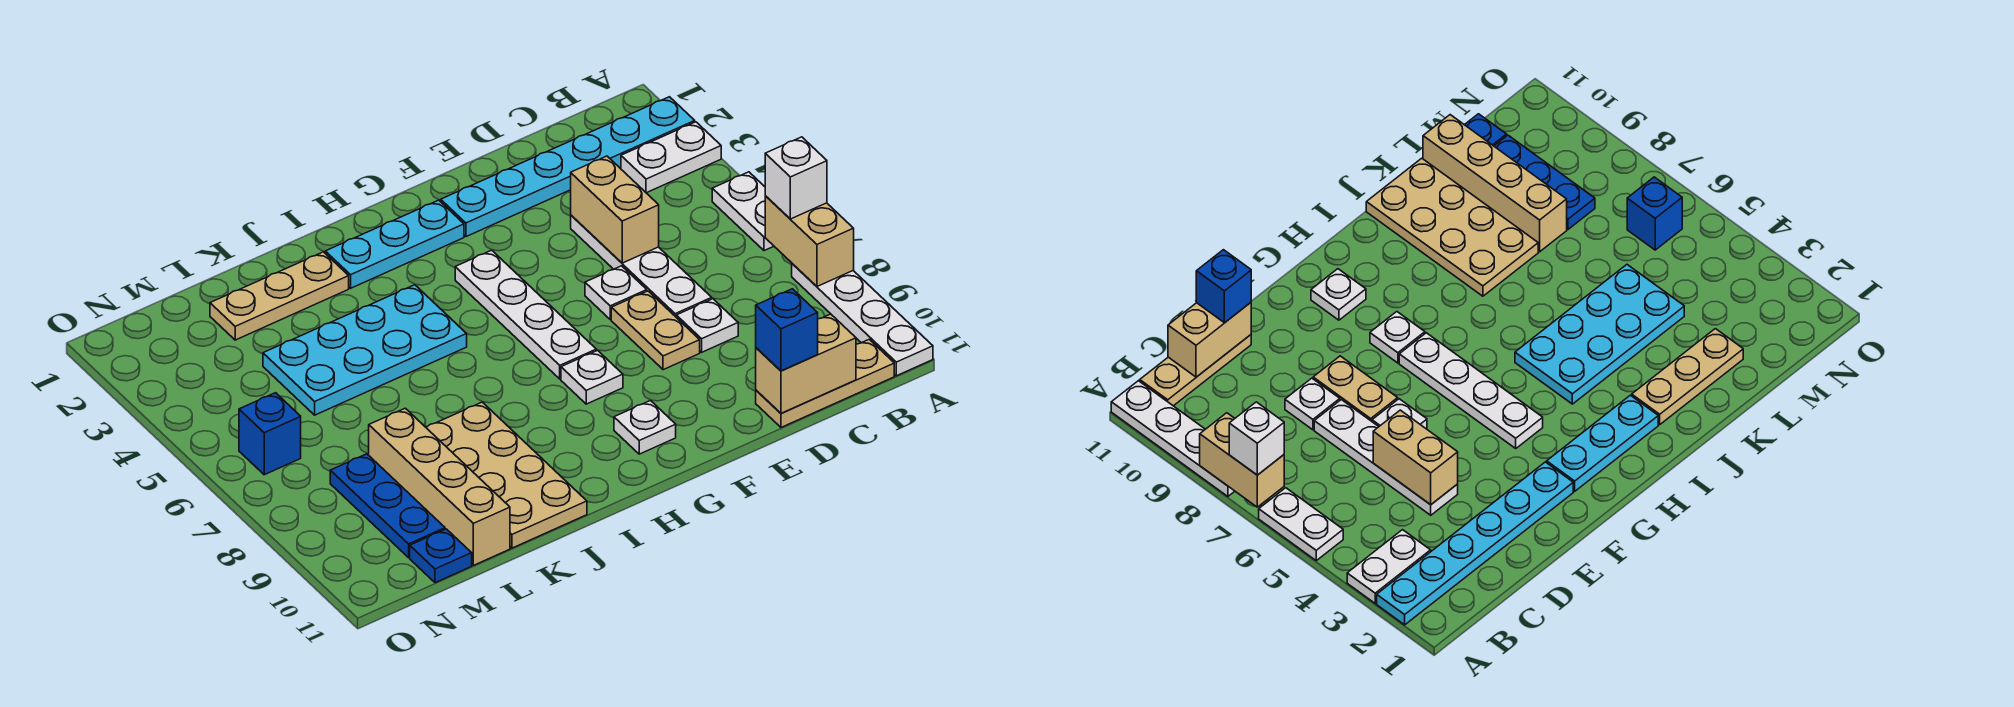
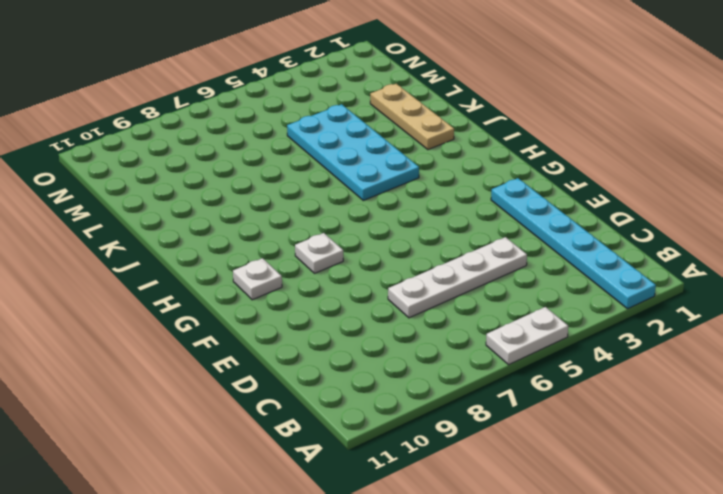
none -> white 1x2 plate [621,122,721,193]
none -> white 1x4 plate [792,264,933,376]
none -> tan 1x3 plate [756,339,894,427]

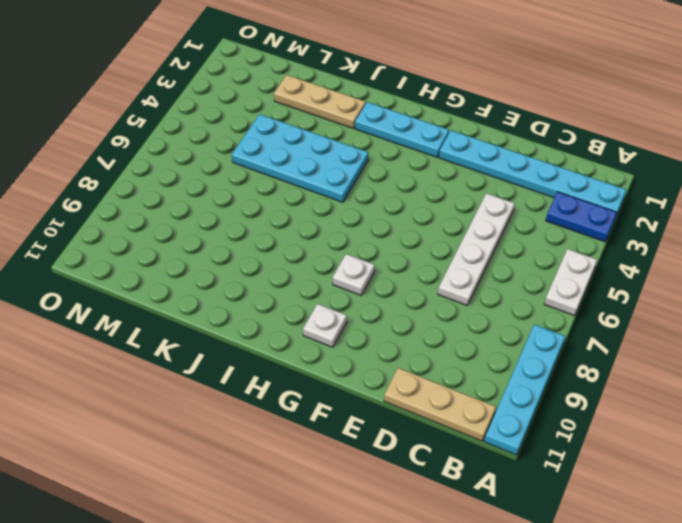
blue 1x2 plate [546,192,617,242] -> white 1x2 plate [621,122,721,193]
cyan 1x4 plate [484,324,565,455] -> white 1x4 plate [792,264,933,376]
none -> white 1x1 plate [676,299,738,352]
none -> white 1x1 plate [585,266,647,319]
none -> tan 1x2 plate [611,291,700,370]

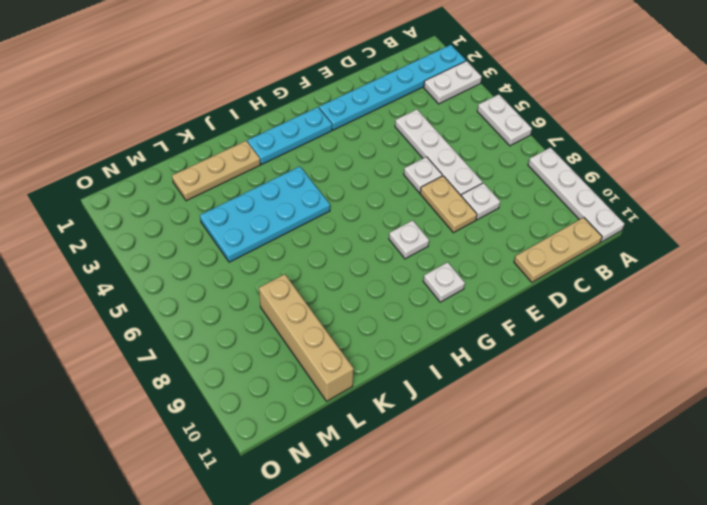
none -> white 1x4 plate [455,250,596,379]
none -> tan 2x4 plate [426,402,587,548]
none -> blue 1x3 plate [330,454,445,558]

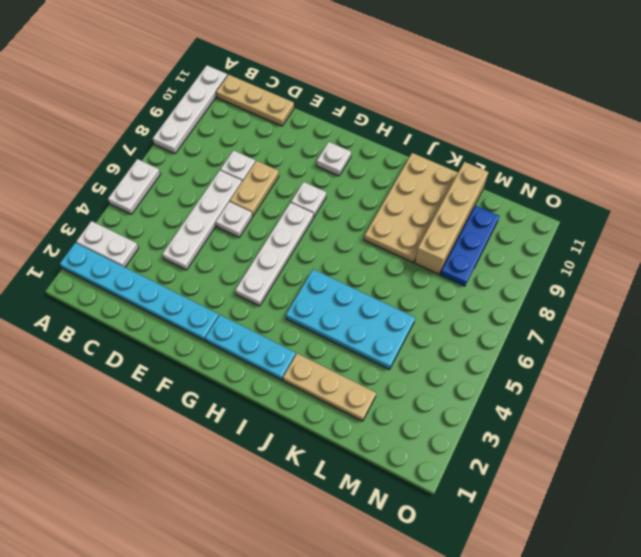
none -> blue 1x1 plate [410,529,472,583]
none -> blue 1x1 brick [239,393,301,475]
none -> tan 1x2 brick [765,196,854,286]

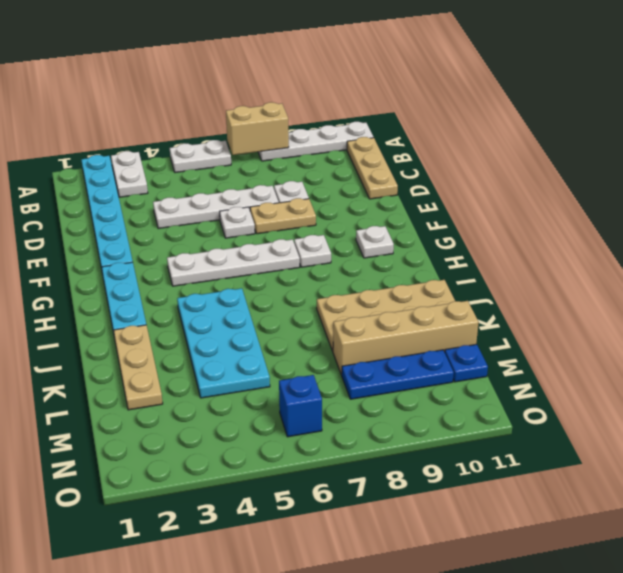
none -> tan 1x2 brick [756,314,856,413]
none -> tan 1x2 brick [571,156,659,263]
none -> white 1x1 brick [765,137,827,219]

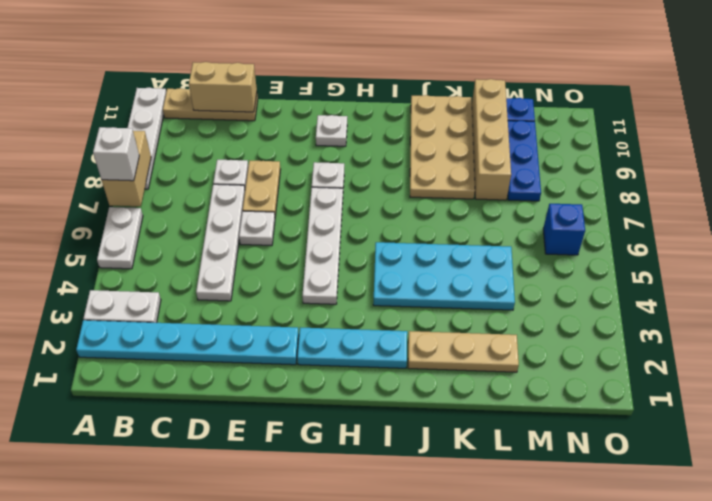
none -> tan 1x2 brick [571,156,659,263]
none -> blue 1x1 brick [756,289,818,371]

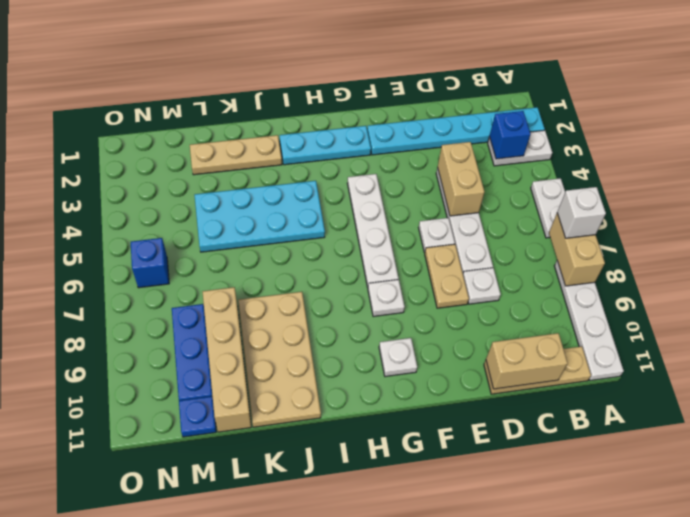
blue 1x1 brick [489,111,531,159] -> blue 1x1 brick moved to [756,289,818,371]

